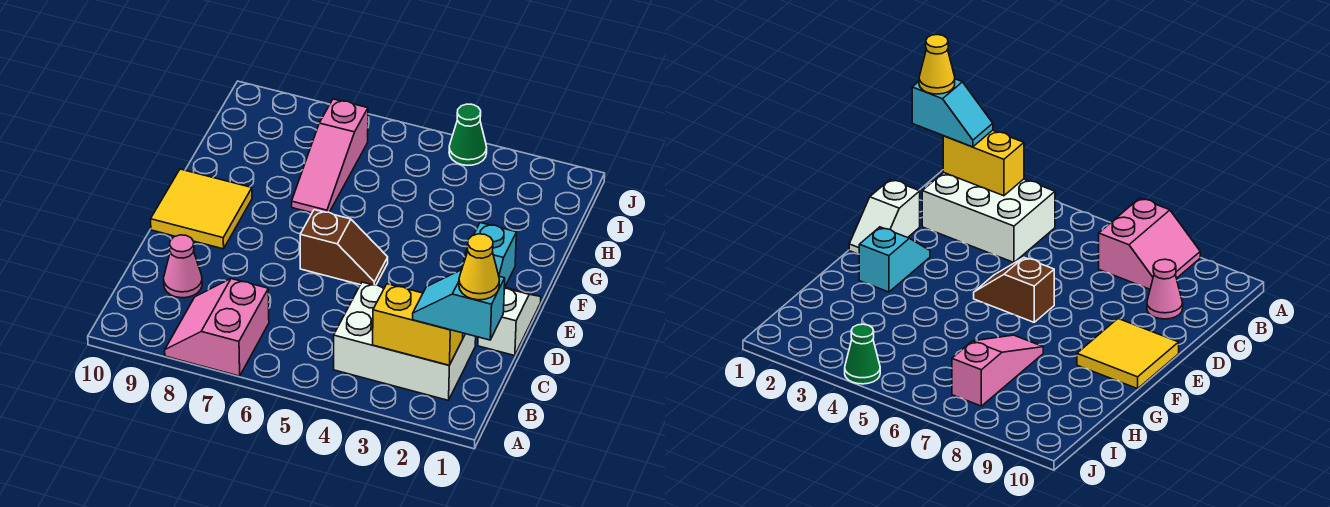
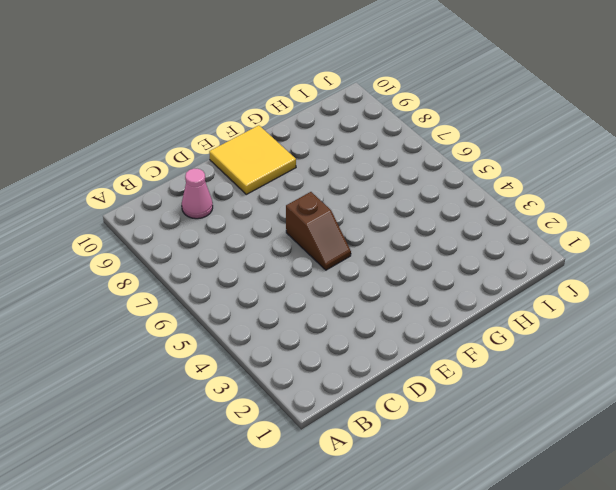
none -> pink 2x2 slope [165,279,269,376]
none -> white 2x3 brick [334,282,476,400]
none -> white 1x2 slope [478,287,541,356]

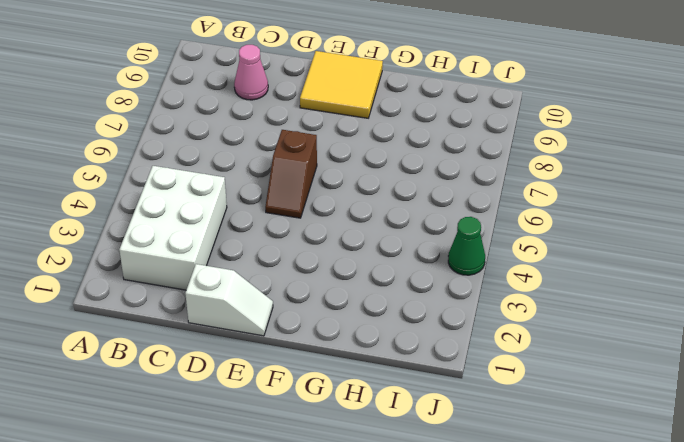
none -> pink 2x2 slope [165,279,269,376]
none -> cyan 1x2 slope [461,223,516,287]
none -> pink 1x3 slope [292,99,368,213]

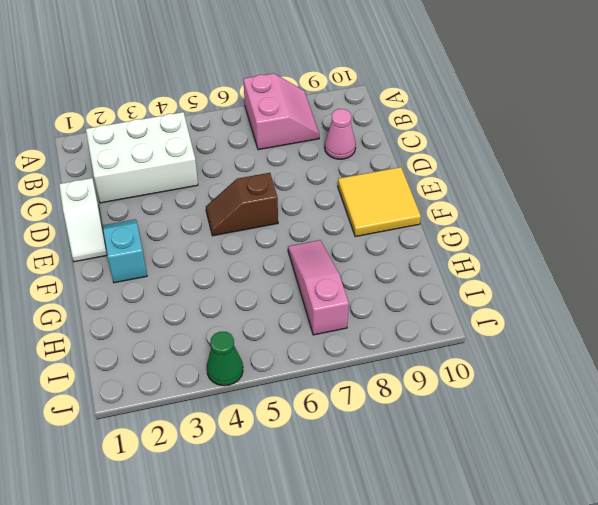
none -> yellow 1x2 brick [373,284,463,365]
none -> cyan 1x2 slope [413,270,505,340]
none -> yellow 1x1 cone [459,234,500,300]

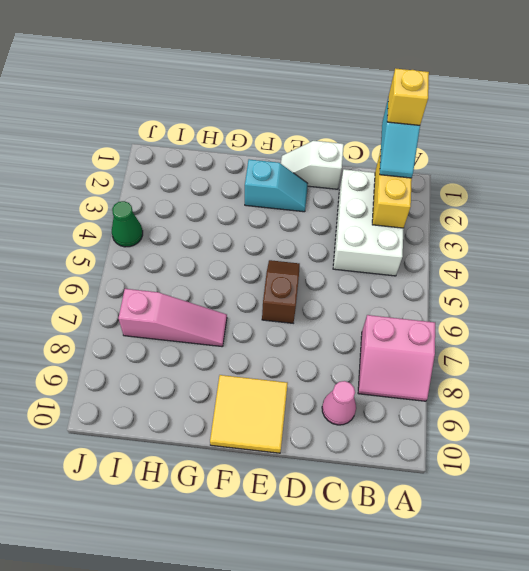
yellow 1x1 brick [387,68,429,125] -> yellow 1x1 cone [459,234,500,300]

